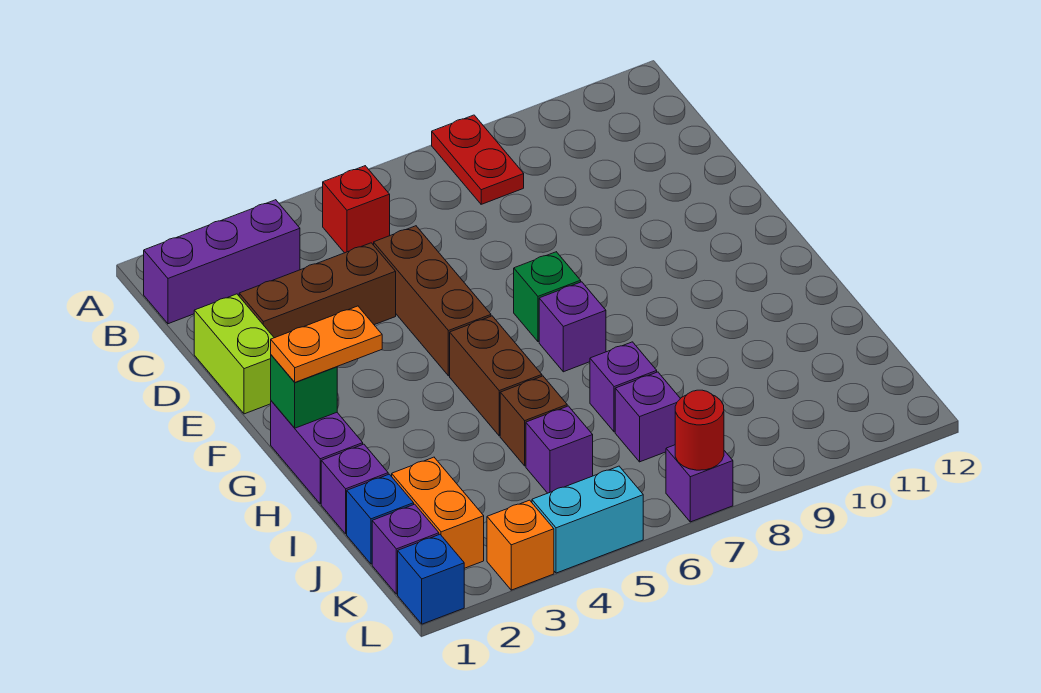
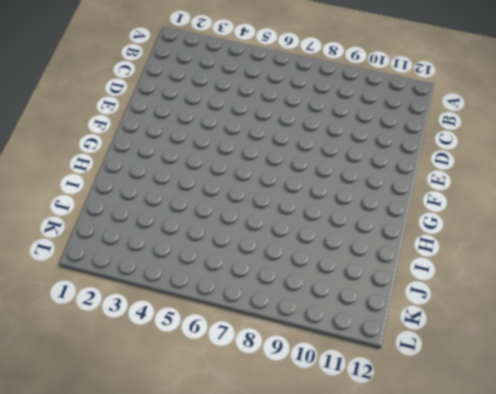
none -> red 1x2 plate [432,115,524,204]
none -> purple 1x3 brick [144,200,300,324]
none -> red 1x1 brick [323,166,390,253]

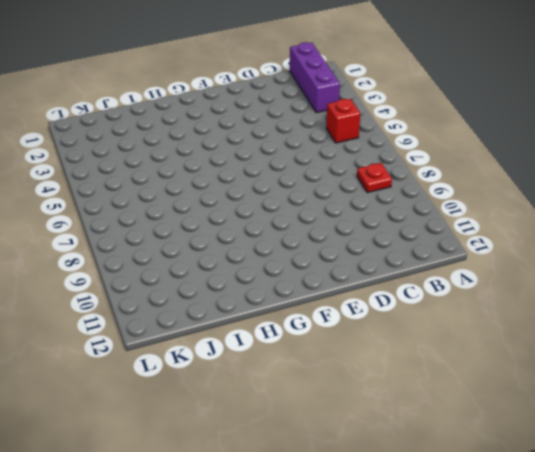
red 1x1 plate [357,163,392,193] -> red 1x2 plate [432,115,524,204]
none -> lime 1x2 brick [194,294,274,414]
none -> brown 1x3 brick [239,243,396,338]
none -> brown 1x3 brick [374,226,491,376]

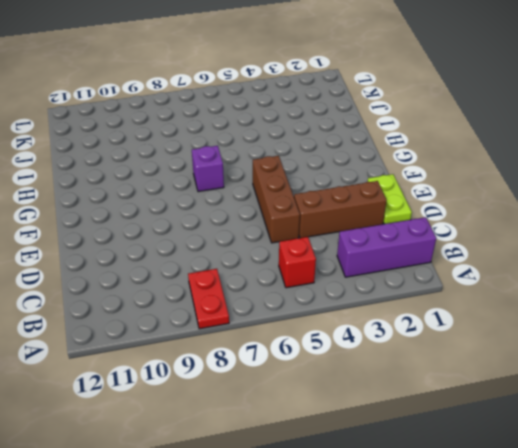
lime 1x2 plate [368,174,412,224] -> lime 1x2 brick [194,294,274,414]
none -> green 1x1 brick [514,252,581,342]
none -> purple 1x2 brick [271,401,363,504]
none -> brown 1x2 brick [450,316,542,436]

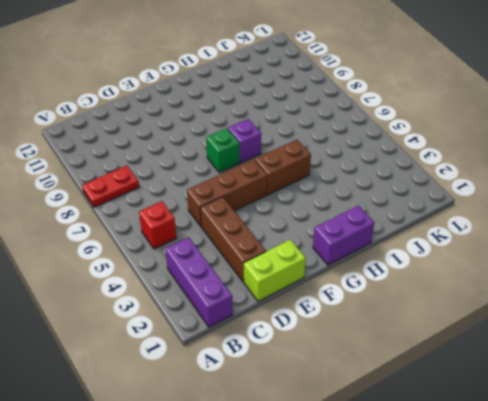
none -> purple 1x1 brick [321,444,388,534]
none -> brown 1x1 brick [500,376,567,466]
none -> purple 1x1 brick [590,342,657,432]

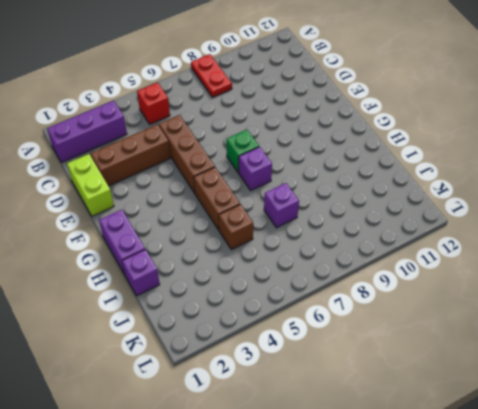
none -> blue 1x1 brick [347,474,414,564]
none -> orange 1x2 brick [392,457,484,568]
none -> purple 1x1 brick [526,406,593,493]

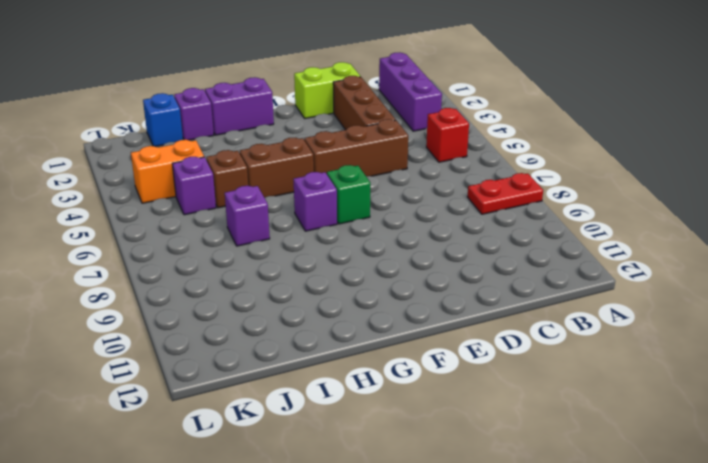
orange 1x2 brick [131,140,204,203] -> orange 1x2 brick moved to [392,457,484,568]
none -> purple 1x1 brick [615,372,680,462]
none -> purple 1x1 brick [372,504,439,594]
none -> blue 1x1 brick [398,535,464,624]

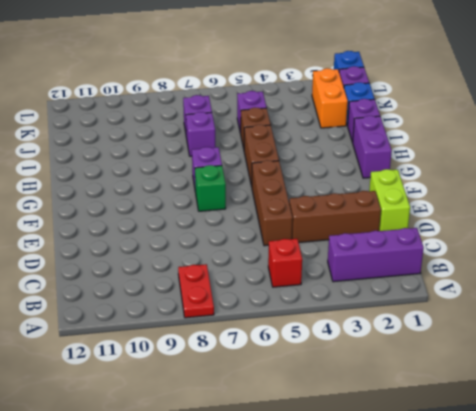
none -> orange 1x1 brick [487,500,554,590]
none -> cyan 1x2 brick [532,466,643,573]
none -> purple 1x1 brick [666,445,733,522]

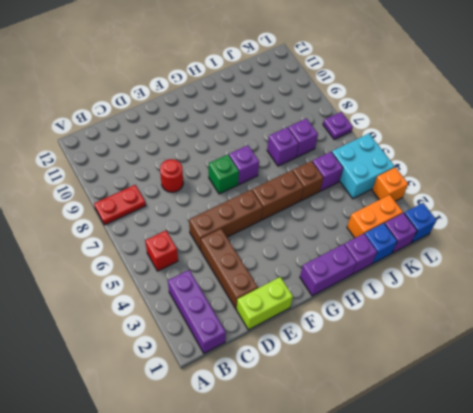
red 1x1 round brick [160,159,183,192] -> red 1x1 round brick moved to [675,390,724,470]
cyan 2x2 brick [332,134,395,199] -> cyan 1x2 brick [532,466,643,573]
purple 1x1 plate [323,112,353,139] -> purple 1x1 brick [666,445,733,522]
none -> green 1x1 brick [271,355,337,428]
none -> orange 1x2 plate [271,306,382,382]

